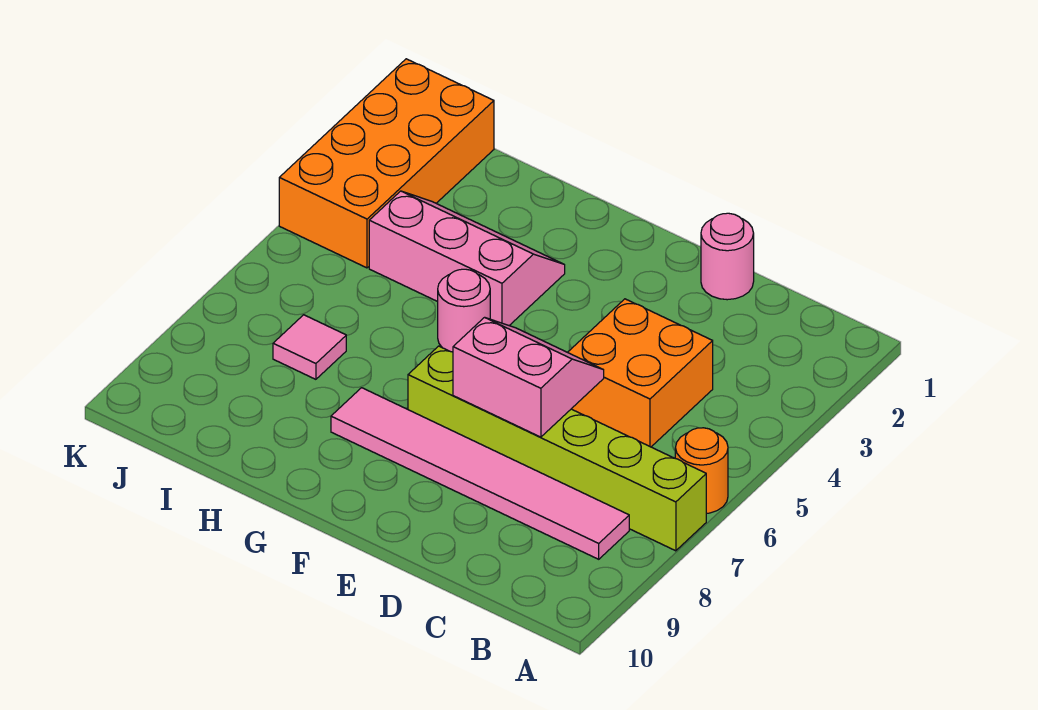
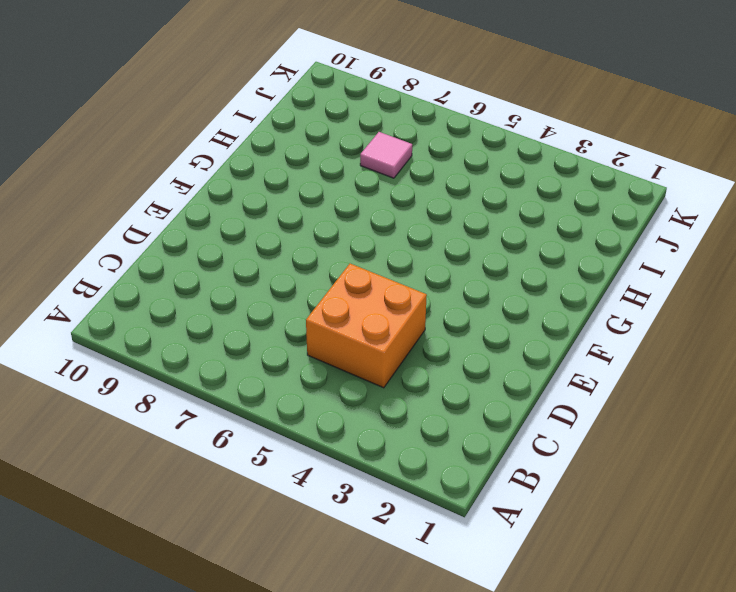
none -> orange 1x1 round brick [675,428,728,513]
none -> lime 1x6 brick [408,346,706,551]

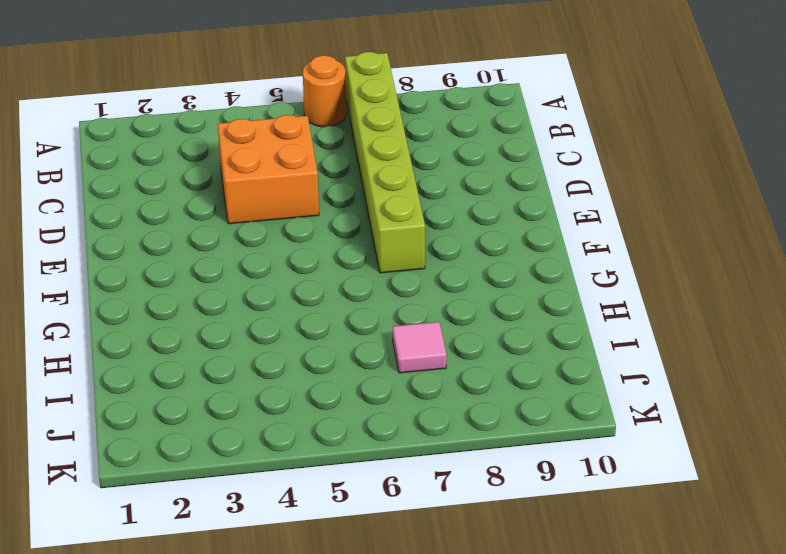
none -> pink 1x6 tile [331,388,629,559]
none -> pink 1x1 round brick [701,213,754,300]

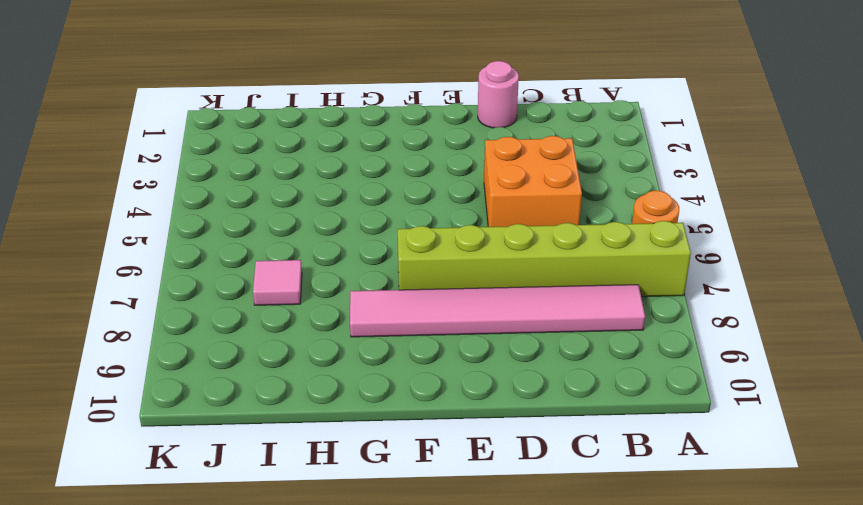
none -> pink 2x3 slope [369,191,565,325]
none -> pink 1x1 round brick [438,269,490,352]

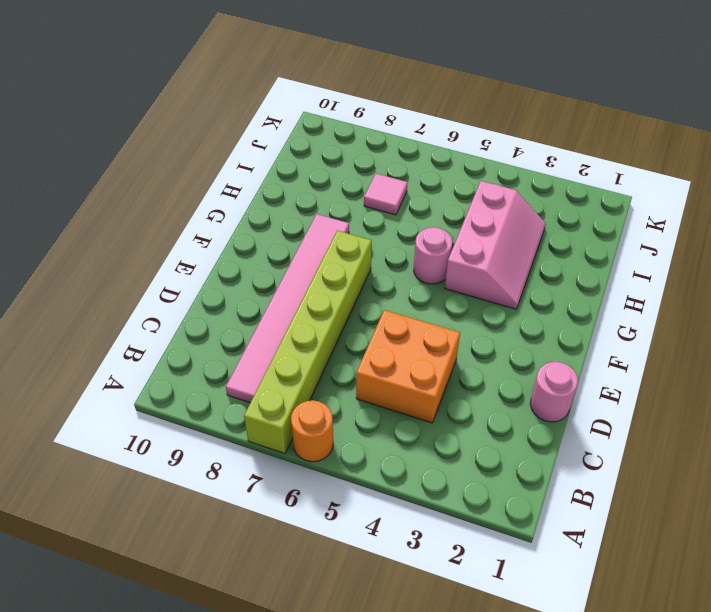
none -> orange 2x4 brick [279,59,494,268]
none -> pink 2x2 slope [453,317,604,437]

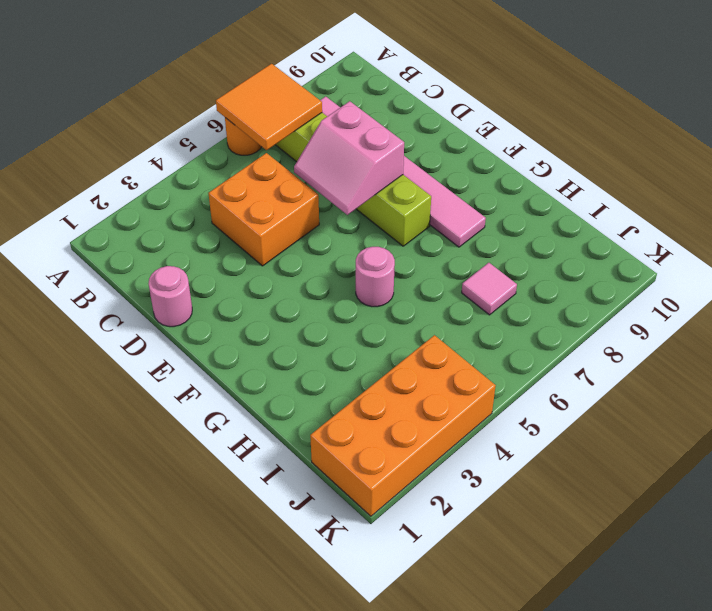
orange 2x2 tile [216,64,322,150] -> none
none -> pink 2x3 slope [369,191,565,325]

